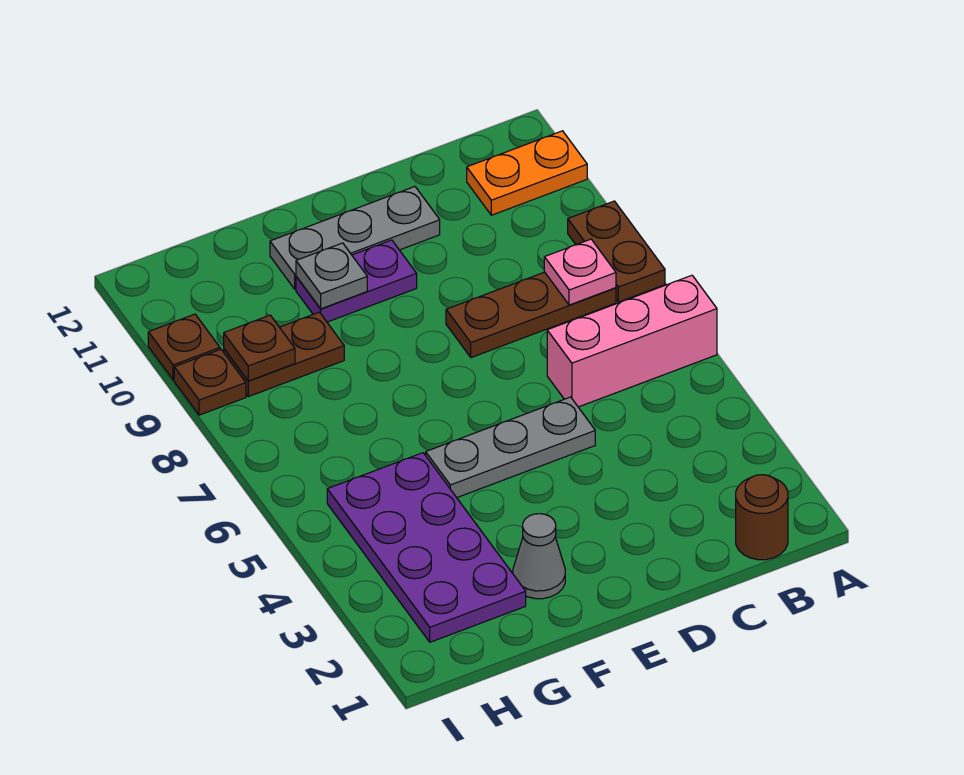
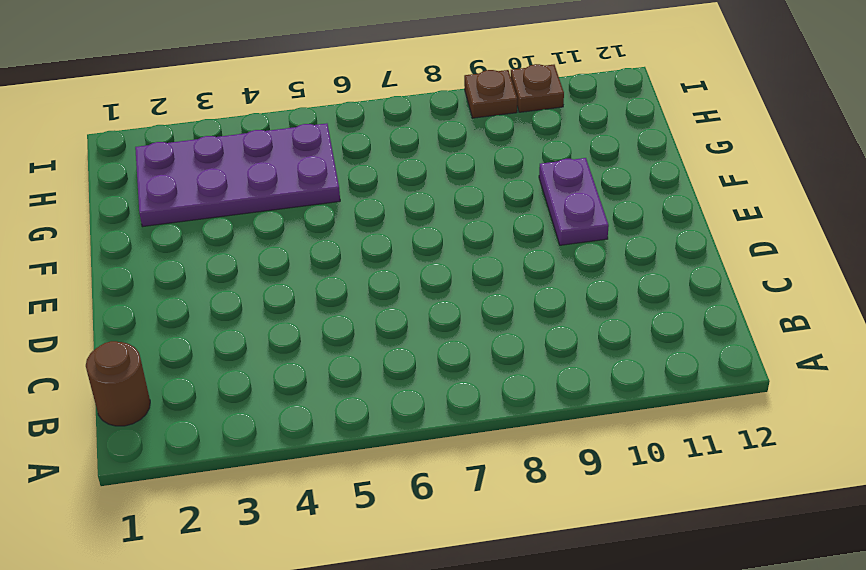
none -> pink 1x3 brick [547,275,717,407]
none -> brown 1x2 plate [568,201,665,302]
none -> orange 1x2 plate [467,131,587,215]

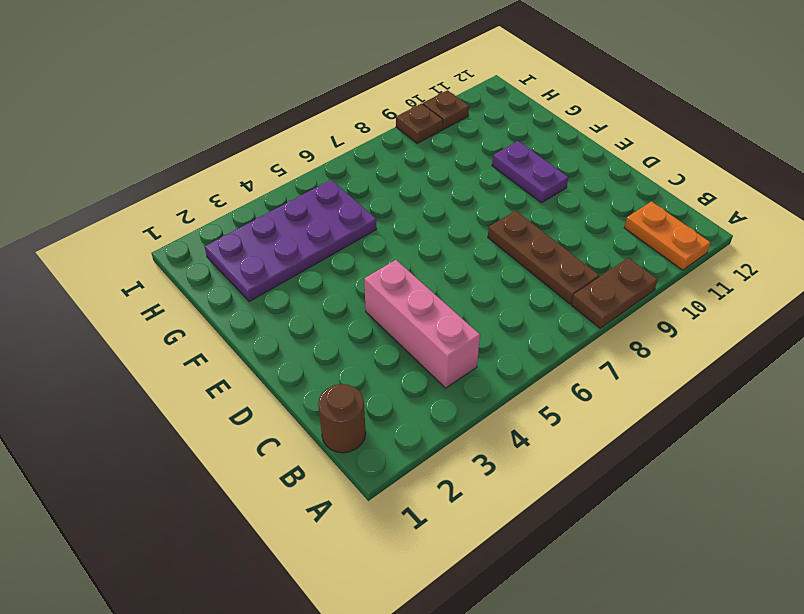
pink 1x3 brick [364,260,480,388] -> pink 1x3 brick moved to [547,275,717,407]
none -> grey 1x3 plate [426,397,595,498]
none -> grey 1x3 plate [270,187,440,289]
none -> grey 1x1 cone [513,514,565,599]

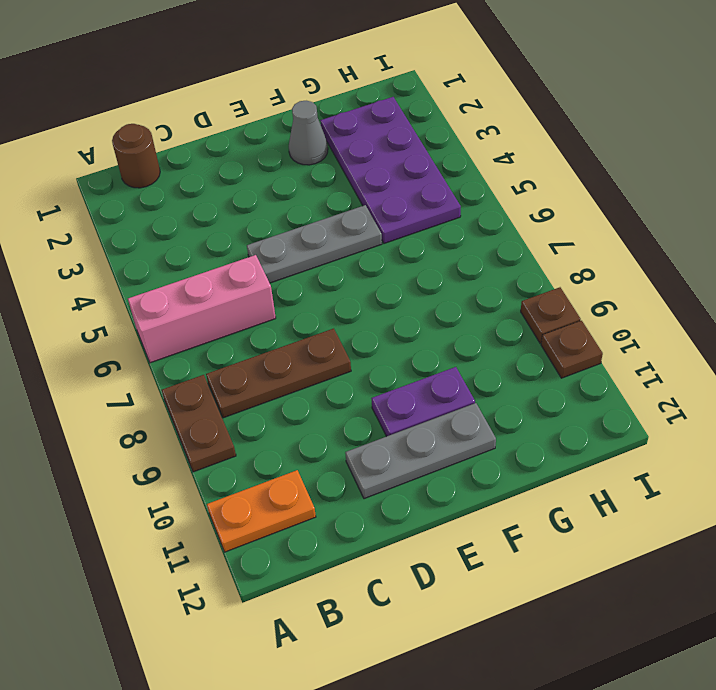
none -> brown 1x2 plate [224,312,344,397]
none -> pink 1x1 plate [544,239,616,305]
none -> grey 1x1 plate [296,243,367,309]

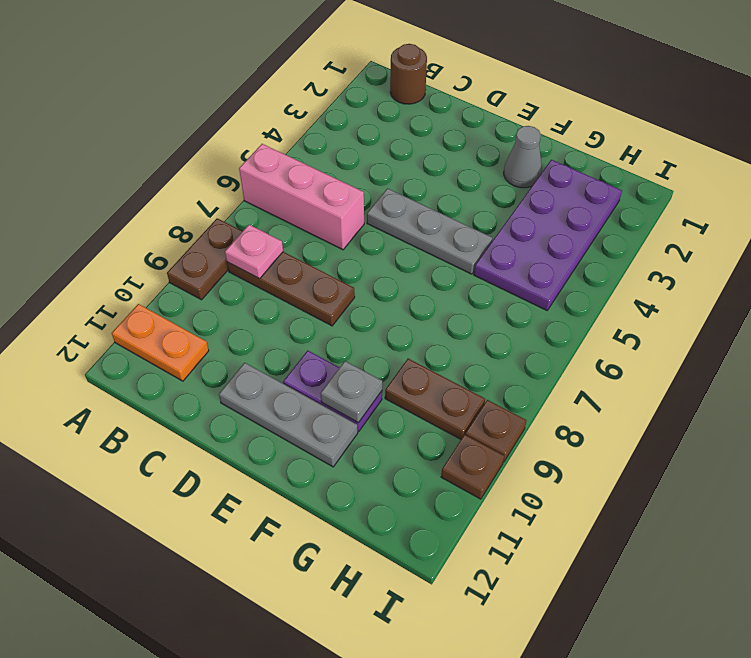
none -> brown 1x1 plate [224,315,295,381]

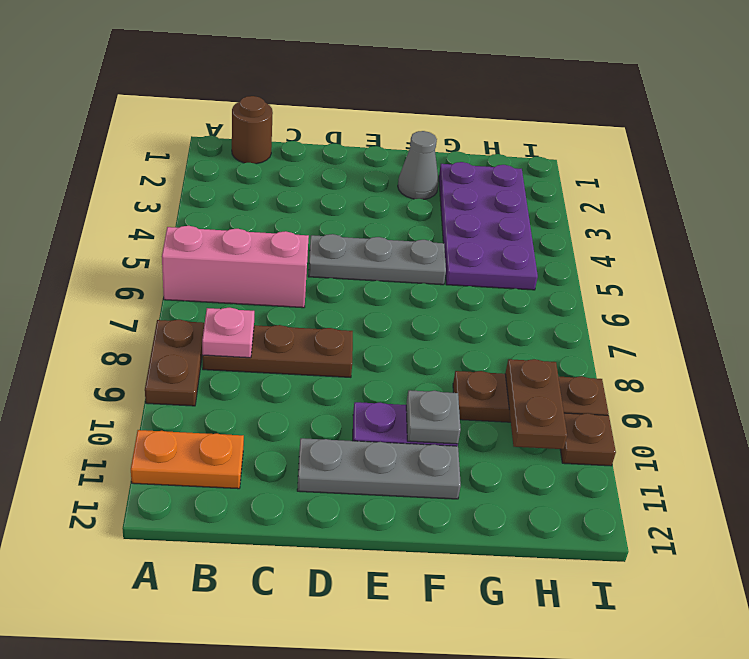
brown 1x2 plate [505,359,567,449] -> brown 1x1 plate [224,315,295,381]

